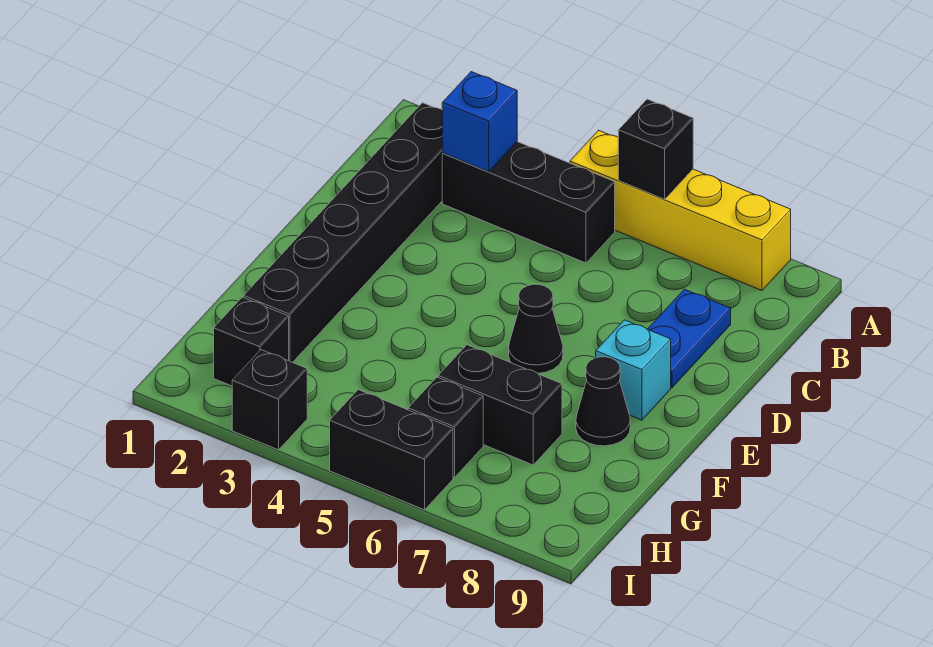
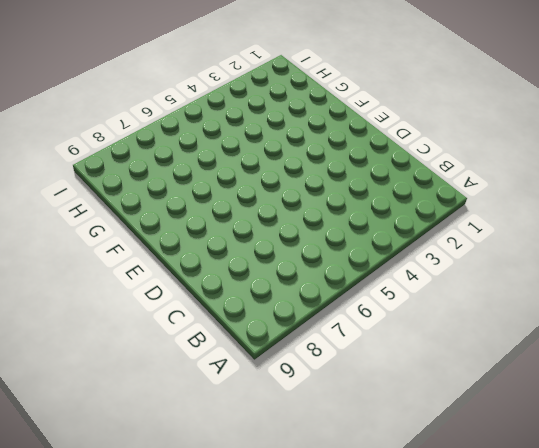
none -> yellow 1x4 brick [570,130,791,291]
none -> black 1x6 brick [244,103,443,362]
none -> black 1x3 brick [442,142,615,263]

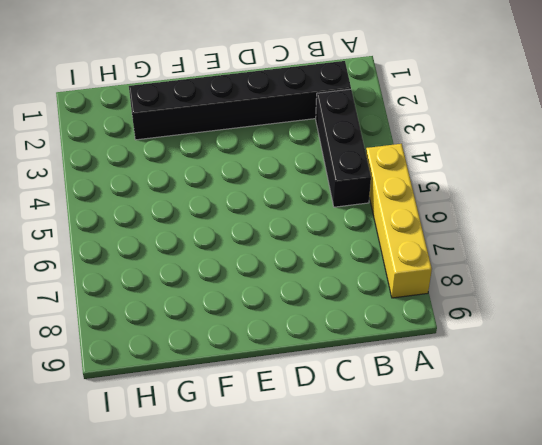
none -> blue 1x2 plate [647,289,731,388]
none -> black 1x1 cone [509,284,563,373]
none -> cyan 1x1 brick [596,320,671,420]

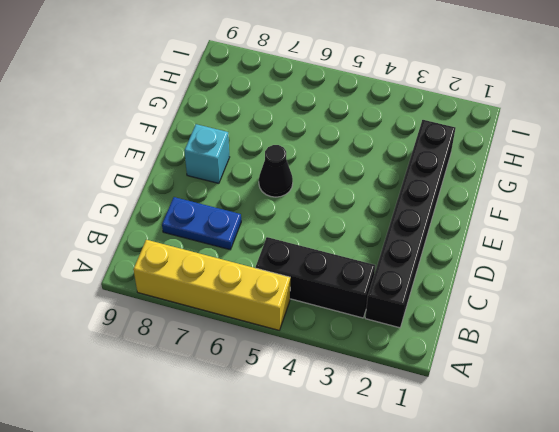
blue 1x2 plate [162,197,241,250] -> blue 1x2 plate turned to [647,289,731,388]
none -> black 1x1 cone [576,357,630,446]
none -> black 1x2 brick [438,345,562,465]
none -> black 1x1 brick [214,297,289,386]

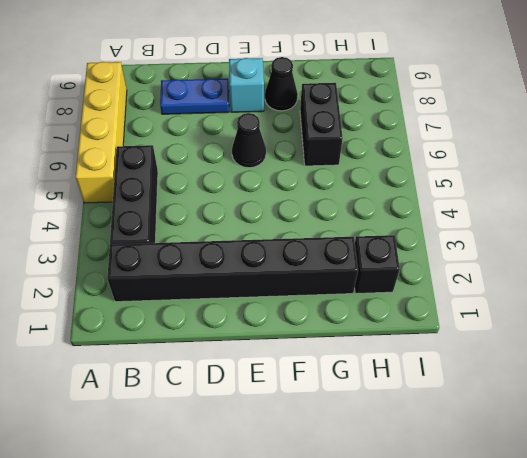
none -> black 1x1 brick [408,377,483,477]
none -> black 1x1 brick [232,350,307,450]
none -> black 1x2 brick [330,390,453,510]

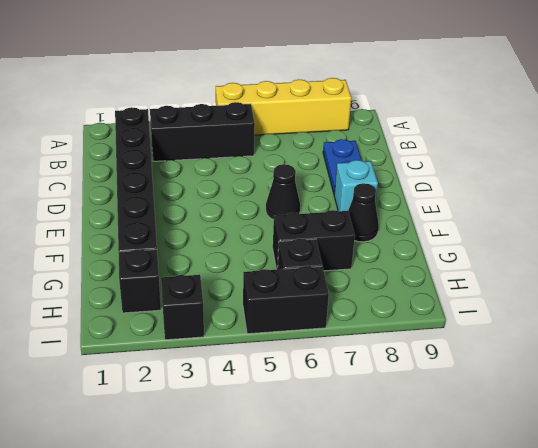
none -> black 1x1 brick [618,99,693,199]
none -> blue 1x1 brick [442,72,517,172]

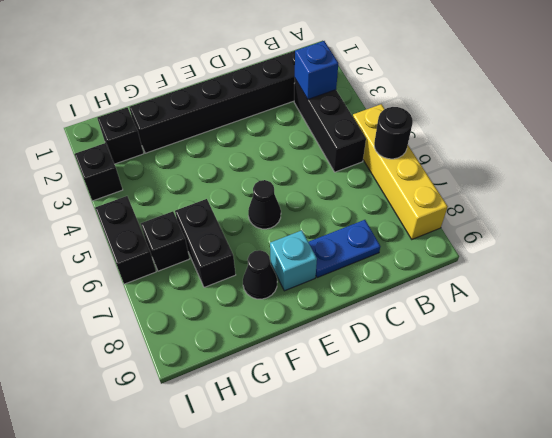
black 1x1 round brick [374,107,413,159] -> black 1x1 brick [618,99,693,199]

